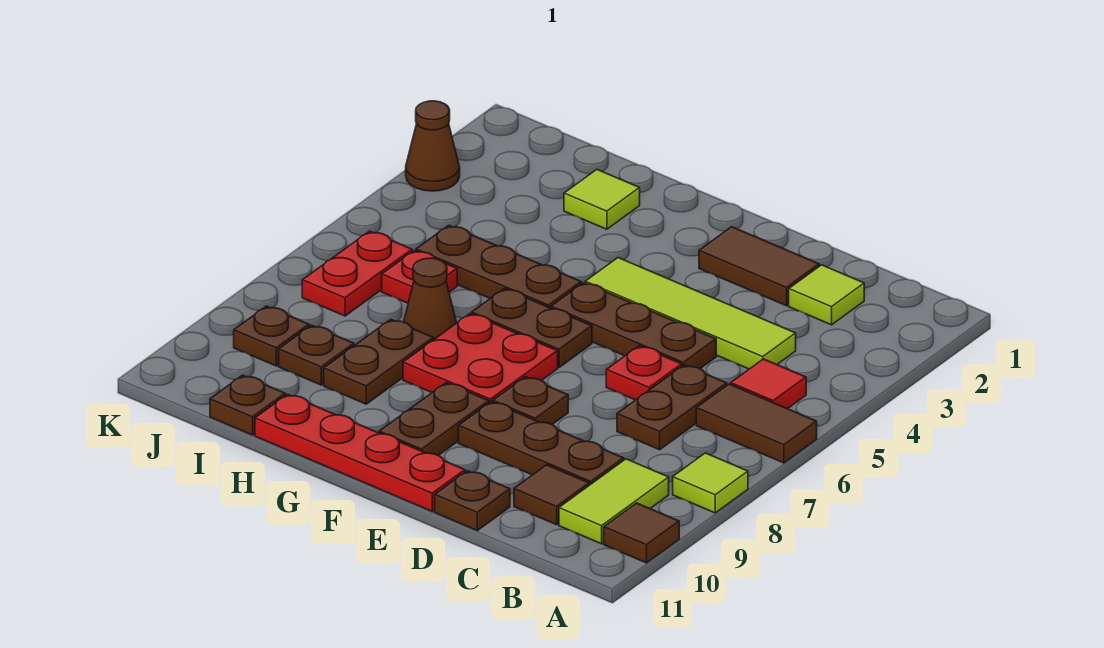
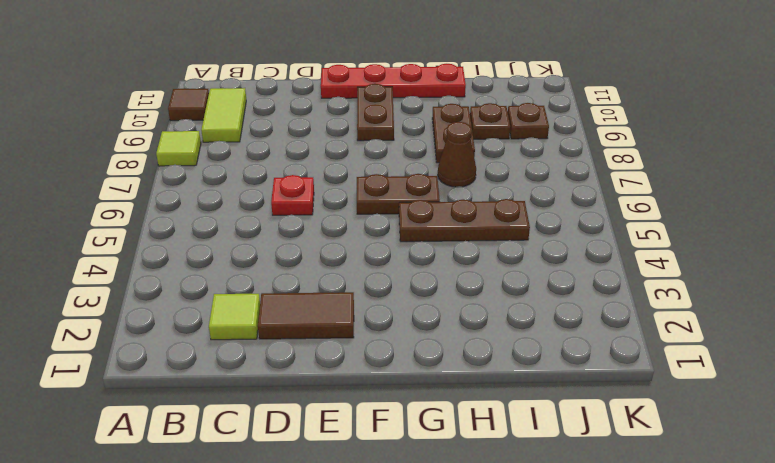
none -> brown 1x2 tile [696,384,817,463]
none -> red 1x1 tile [731,359,806,409]
none -> lime 1x4 tile [585,258,796,369]

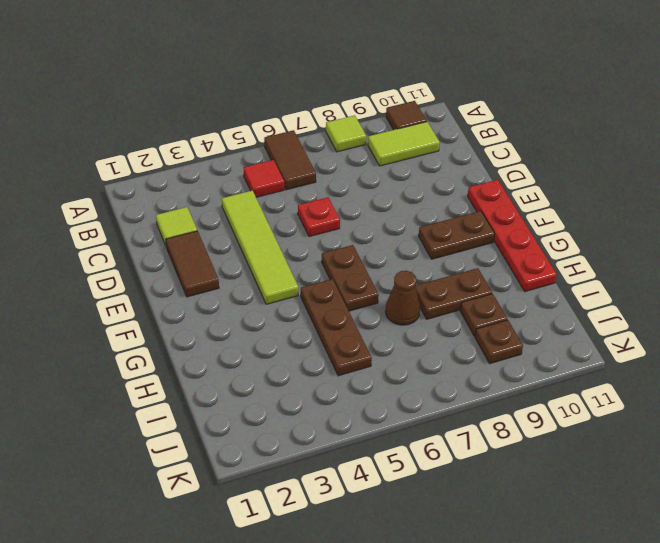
none -> brown 1x2 plate [617,365,727,450]
none -> brown 1x3 plate [458,402,624,485]
none -> brown 1x1 tile [514,465,589,525]

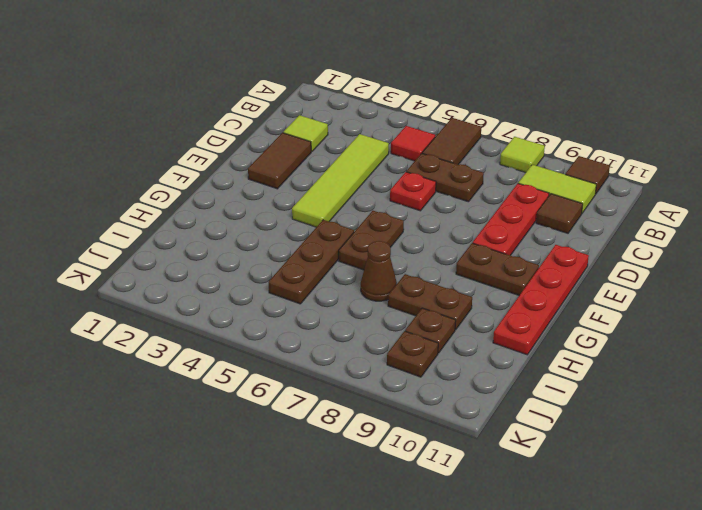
red 1x3 plate [473,184,549,256] -> brown 1x3 plate [458,402,624,485]
none -> brown 1x3 plate [551,283,716,369]
none -> brown 1x1 plate [435,471,510,530]
none -> brown 1x1 plate [493,377,568,424]

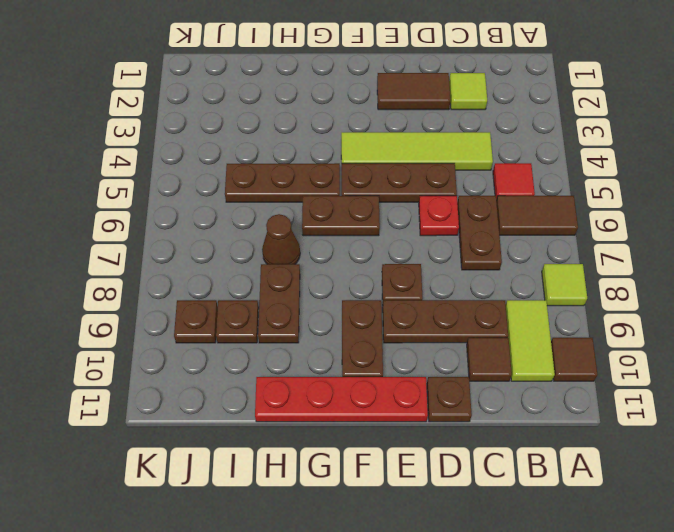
none -> red 2x2 plate [403,314,558,403]
none -> lime 1x1 tile [564,170,640,229]
none -> red 1x1 plate [382,250,457,303]

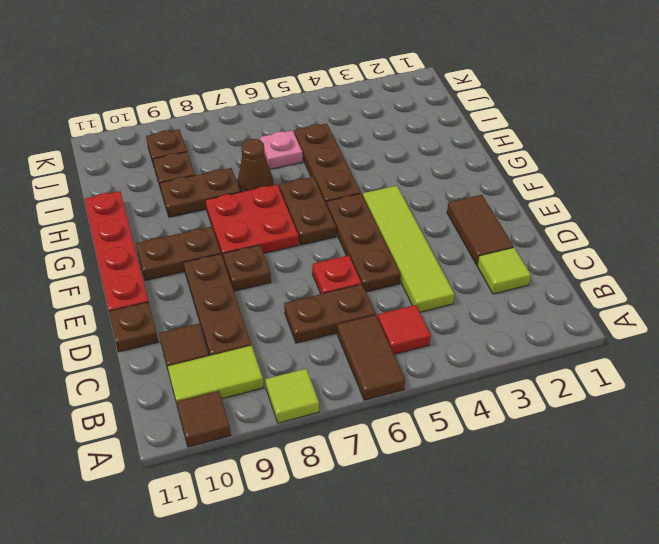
pink 1x1 plate [260,130,303,169] -> red 1x1 plate [382,250,457,303]
none -> lime 1x1 tile [564,170,640,229]
none -> brown 1x1 plate [210,375,285,435]
none -> red 1x2 plate [302,231,412,316]

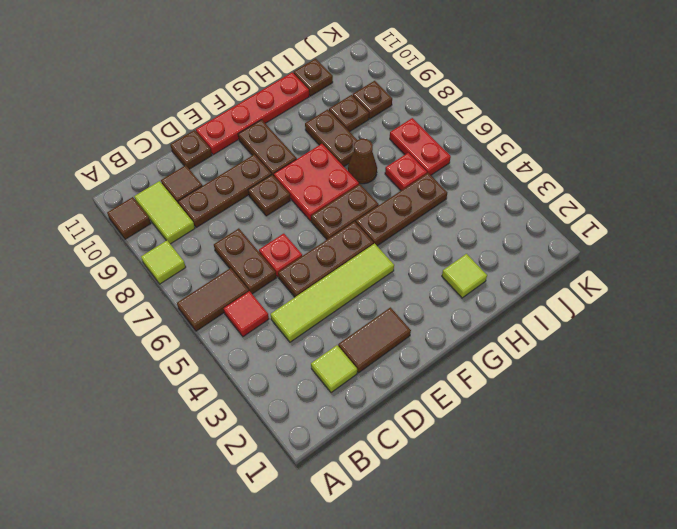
none -> brown 1x1 cone [406,101,460,191]

